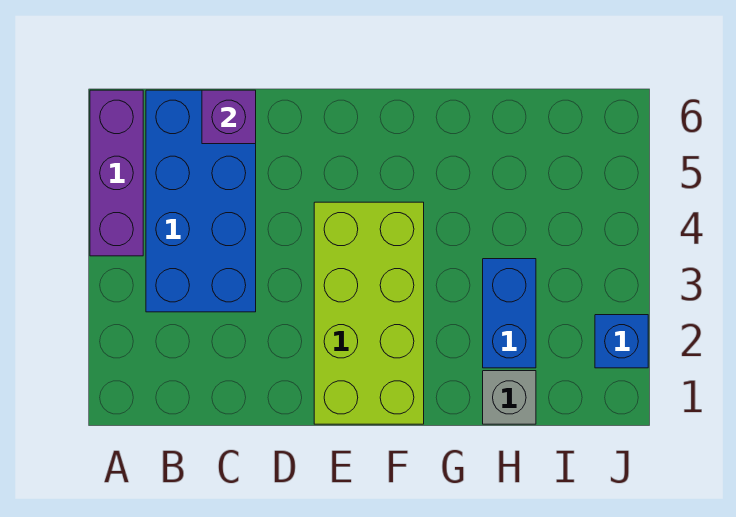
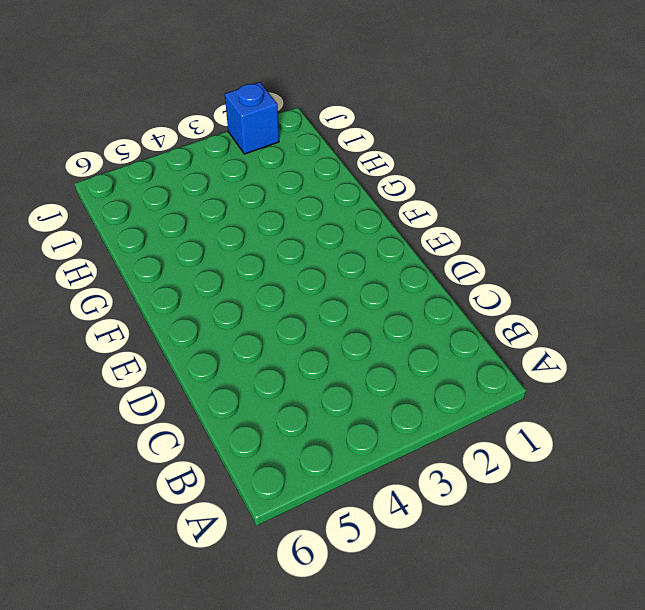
none -> purple 1x3 brick [90,90,143,256]
none -> blue 2x4 brick [146,90,256,312]

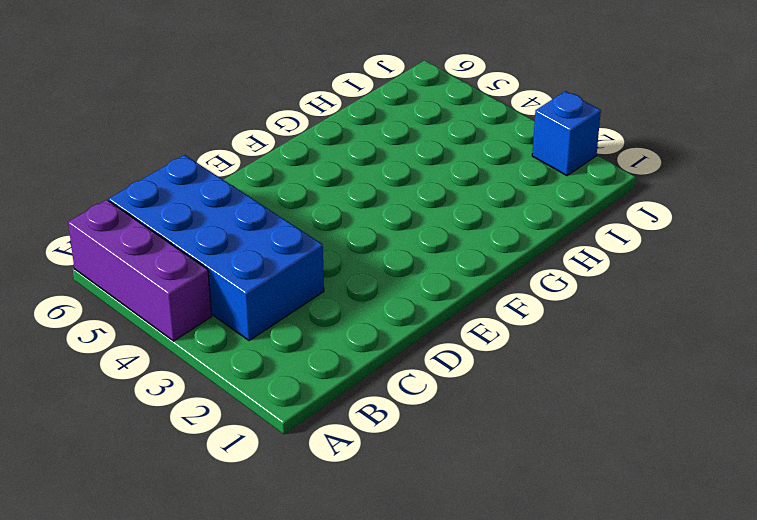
none -> lime 2x4 brick [314,202,424,424]
none -> grey 1x1 brick [483,371,536,424]

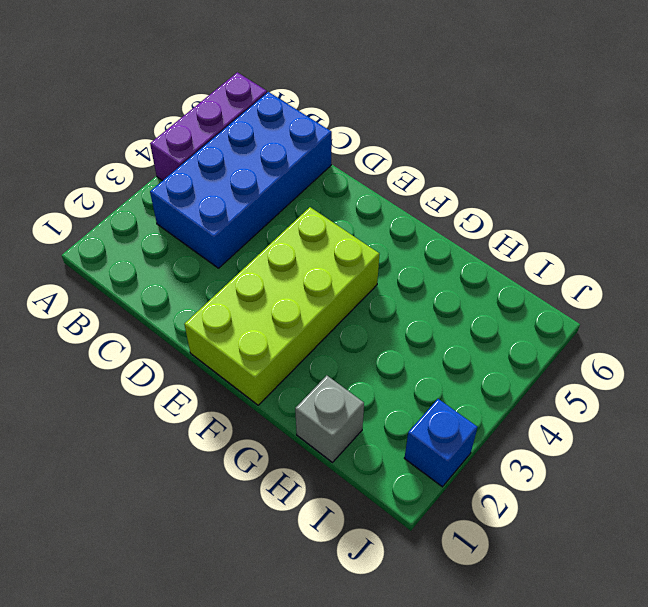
none -> blue 1x2 brick [483,259,536,368]
none -> purple 1x1 brick [202,90,256,144]

